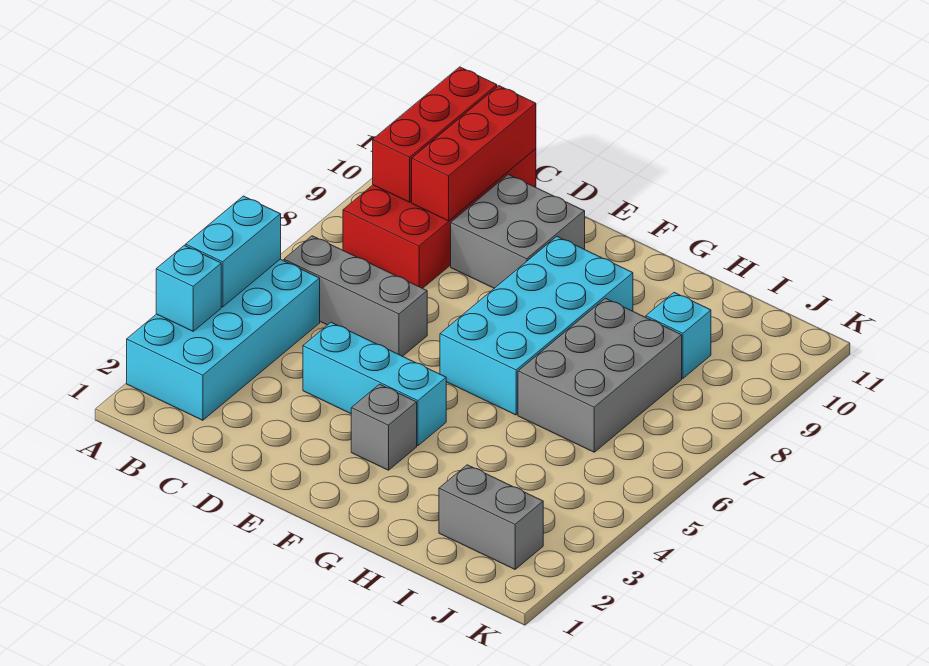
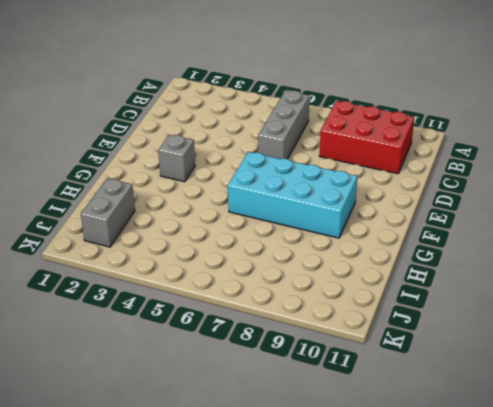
red 2x3 brick [319,101,414,174] -> red 2x4 brick [343,149,536,288]
none -> cyan 2x4 brick [127,259,320,420]
none -> cyan 1x3 brick [303,322,446,446]
none -> grey 2x2 brick [451,174,585,288]

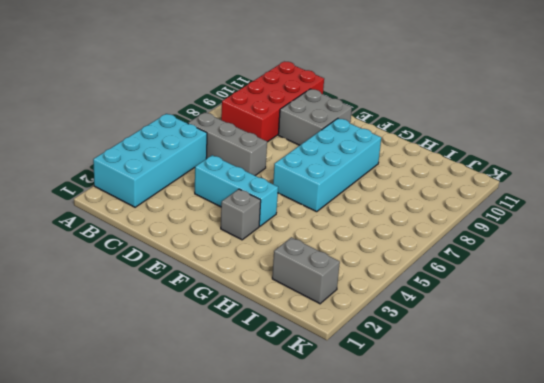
none -> grey 2x3 brick [518,298,682,452]
none -> cyan 1x1 brick [646,293,711,378]
none -> cyan 1x1 brick [156,245,221,331]

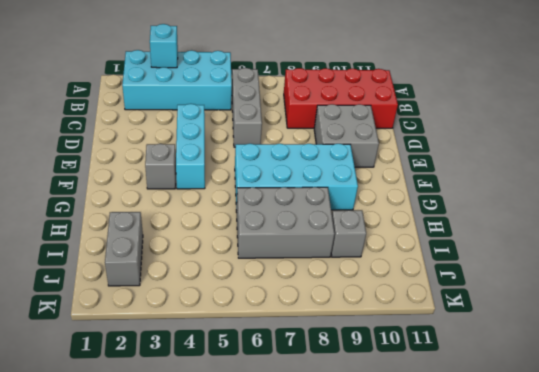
grey 1x1 brick [331,210,366,257] -> cyan 1x1 brick [646,293,711,378]
none -> cyan 1x2 brick [186,196,281,307]
none -> red 1x3 brick [373,67,497,202]
none -> red 1x3 brick [412,86,536,221]

